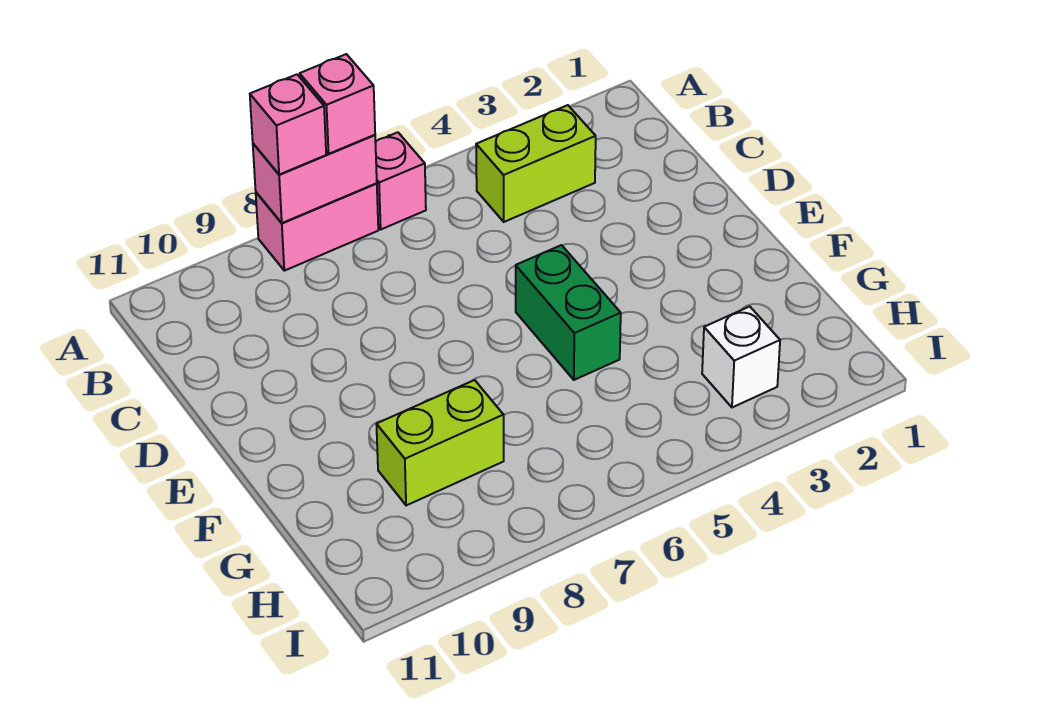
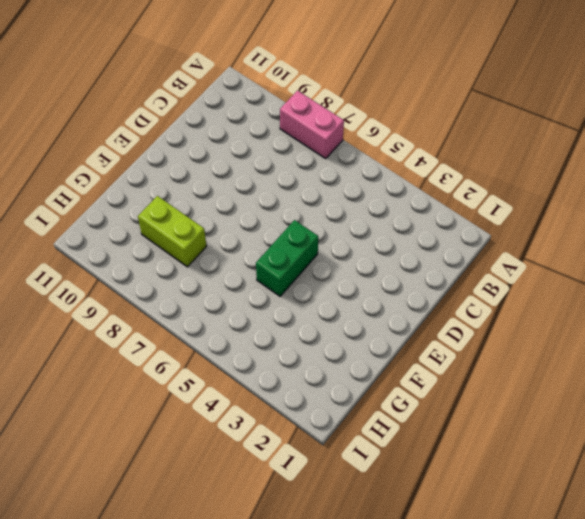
none -> pink 1x1 brick [375,132,426,229]
none -> lime 1x2 brick [476,105,596,222]

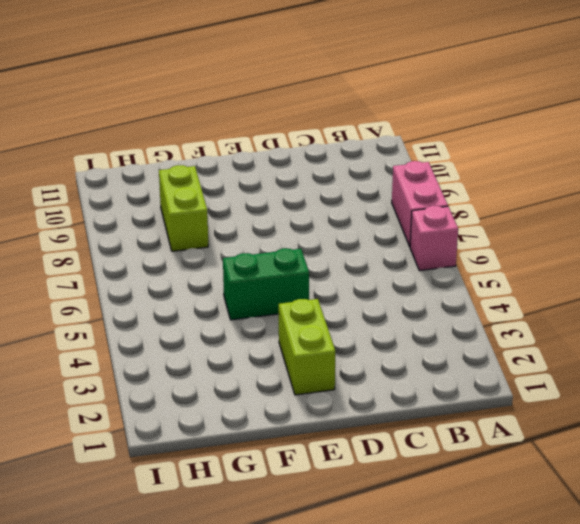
lime 1x2 brick [279,299,335,395] -> lime 1x2 brick moved to [476,105,596,222]
none -> white 1x1 brick [702,306,780,407]
none -> pink 1x2 brick [253,135,377,223]

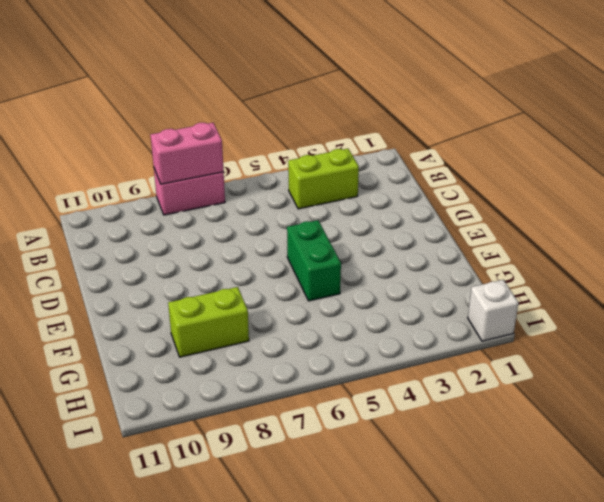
white 1x1 brick [468,280,518,341] -> white 1x1 brick moved to [702,306,780,407]
none -> pink 1x1 brick [375,132,426,229]
none -> pink 1x1 brick [300,54,375,154]

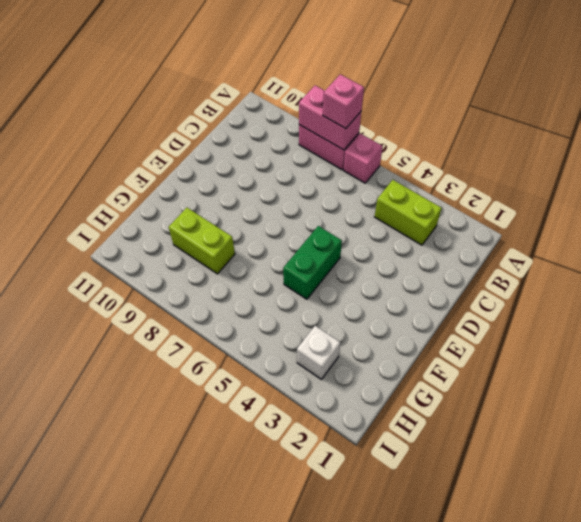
none -> pink 1x1 brick [250,74,326,175]

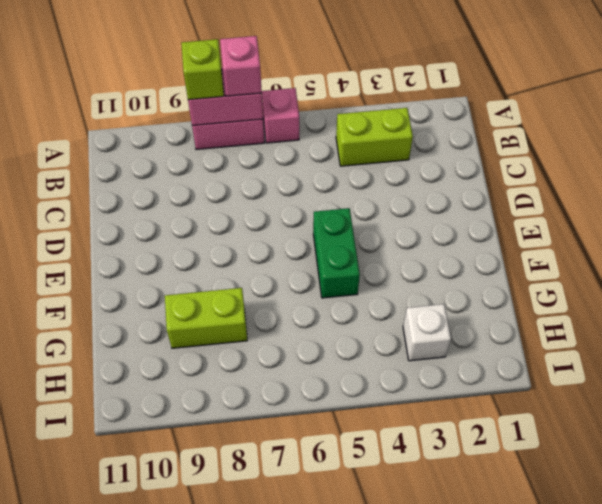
lime 1x1 brick [181,39,224,100] -> pink 1x1 brick [250,74,326,175]

